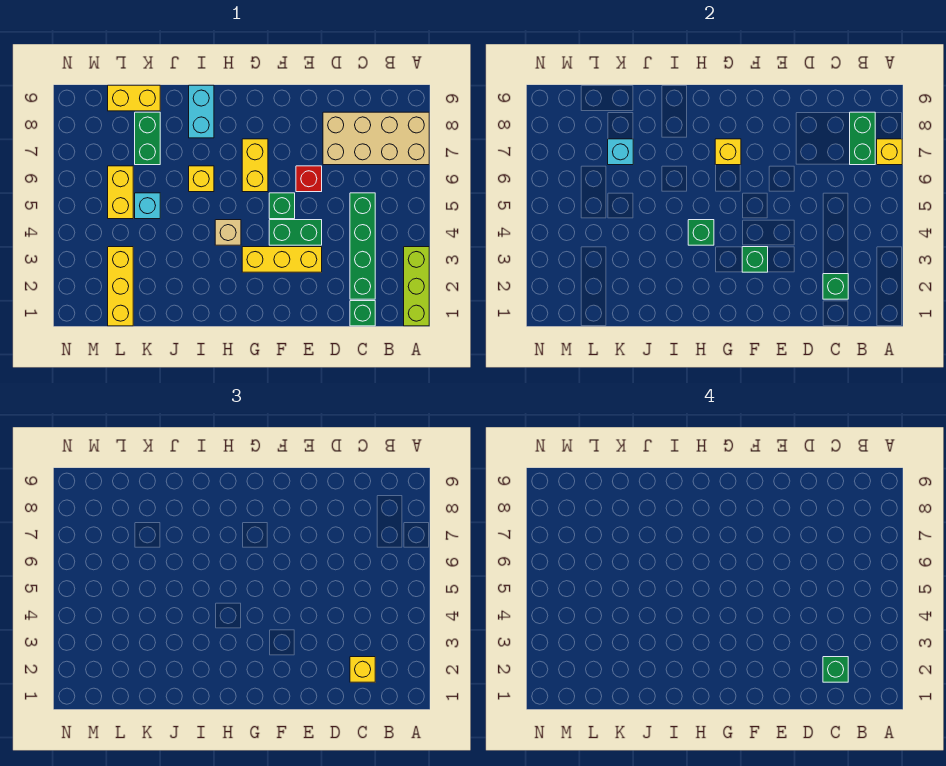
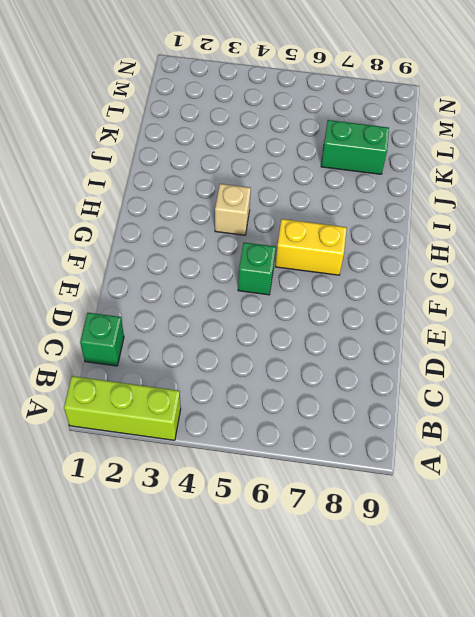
none -> tan 2x4 brick [323,112,429,165]
none -> green 1x4 brick [350,193,375,299]
none -> yellow 1x3 brick [242,247,322,272]

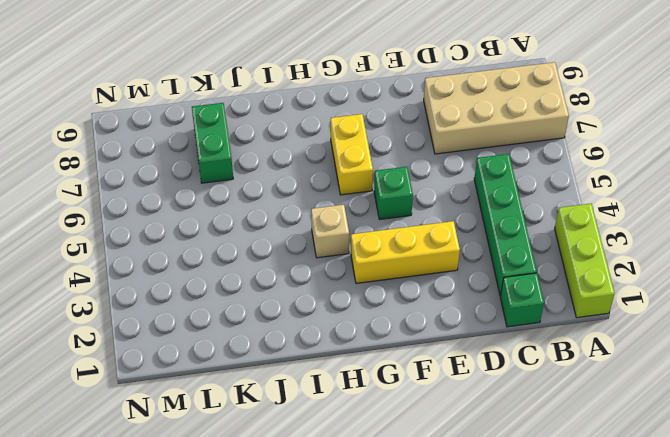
none -> green 1x2 brick [269,220,322,245]
none -> red 1x1 brick [296,166,322,192]
none -> yellow 1x1 brick [189,166,214,192]

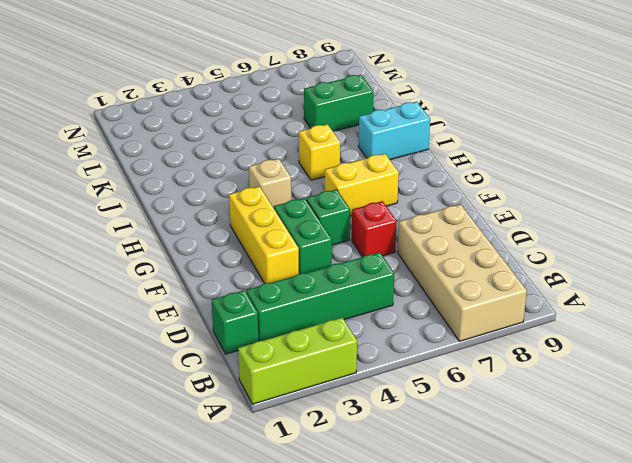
none -> cyan 1x1 brick [135,193,160,219]
none -> yellow 1x2 brick [108,85,160,111]
none -> yellow 1x3 brick [108,247,133,326]

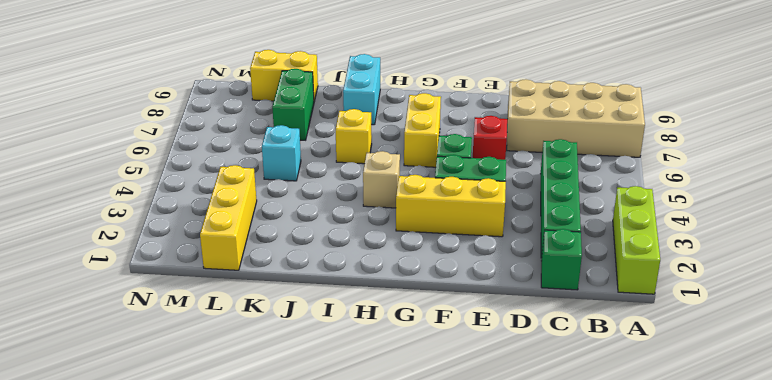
none -> yellow 1x2 brick [108,166,133,219]
none -> yellow 1x1 brick [877,139,902,165]
none -> green 1x2 brick [850,112,875,165]

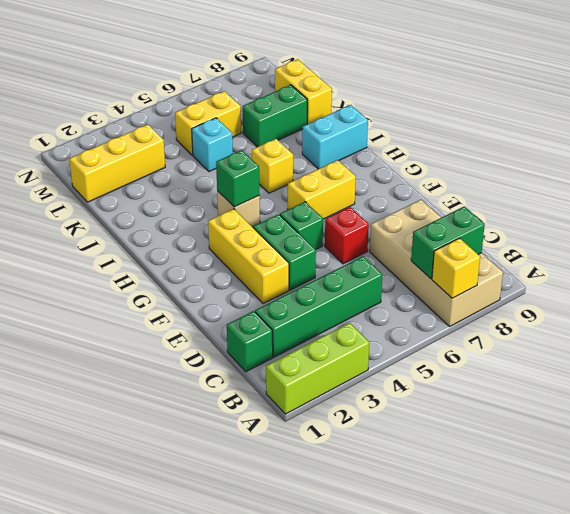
none -> green 1x1 brick [823,274,848,299]
none -> green 1x1 brick [742,247,768,272]
none -> yellow 1x1 brick [715,139,741,165]

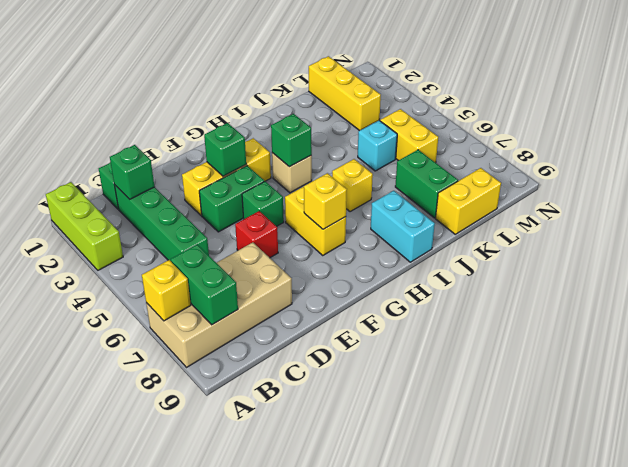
none -> cyan 1x1 brick [608,139,633,165]
none -> yellow 1x1 brick [350,657,375,682]
none -> green 1x1 brick [823,657,848,682]

